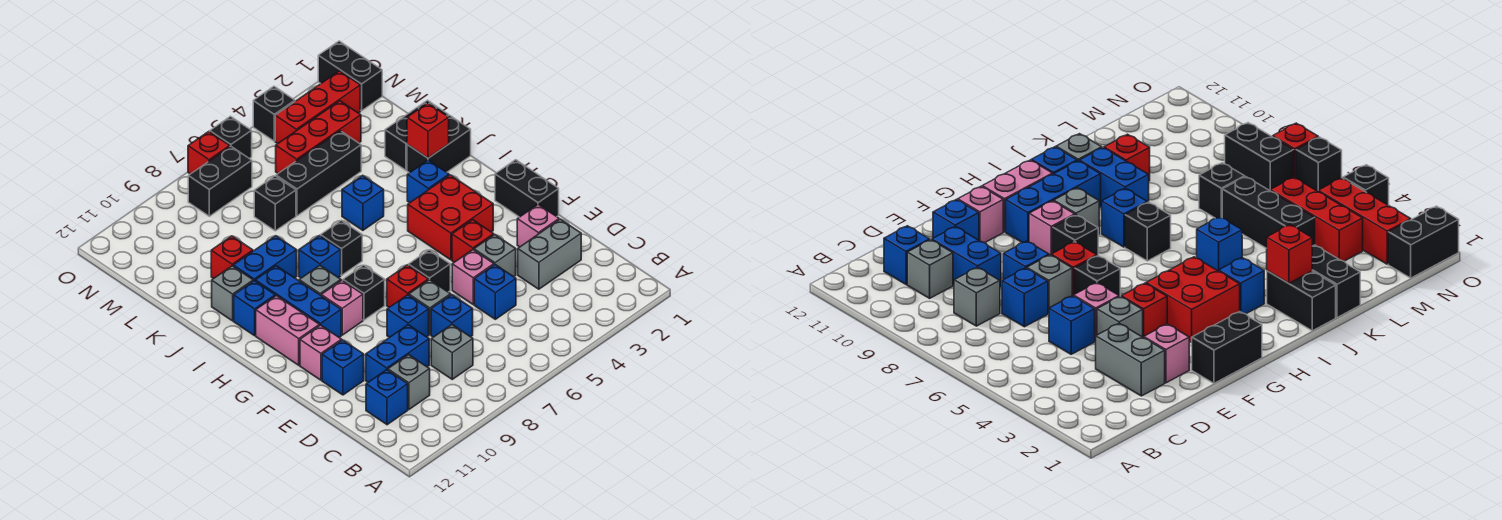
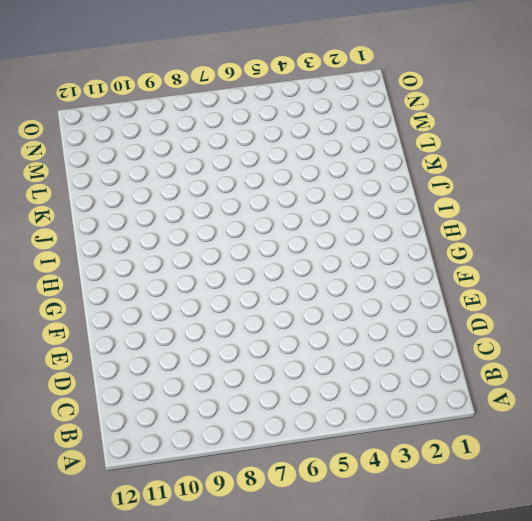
none -> grey 1x1 brick [431,325,473,379]
none -> grey 1x1 brick [388,355,430,410]
none -> blue 1x1 brick [366,370,408,425]
none -> grey 1x2 brick [518,219,581,289]

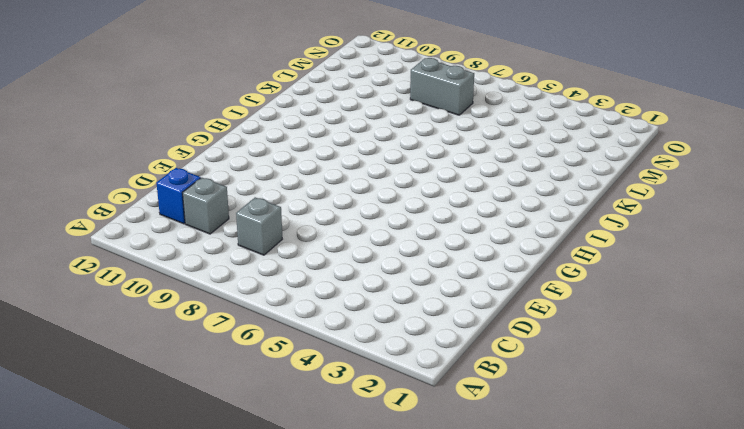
grey 1x2 brick [410,58,474,115] -> grey 1x2 brick moved to [518,219,581,289]
none -> blue 1x1 brick [474,265,516,319]
none -> blue 1x1 brick [431,295,473,337]
none -> blue 1x2 brick [366,325,429,382]
none -> pink 1x1 brick [517,204,559,247]

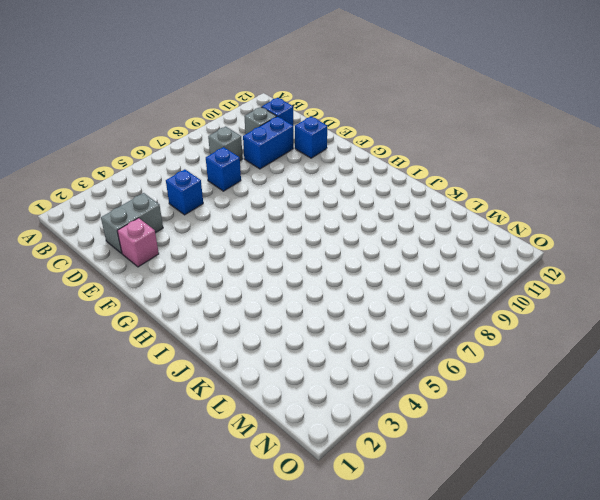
none -> grey 1x1 brick [474,235,516,277]
none -> pink 1x1 brick [452,250,494,304]
none -> grey 1x1 brick [409,280,451,335]
none -> blue 1x1 brick [387,295,429,337]

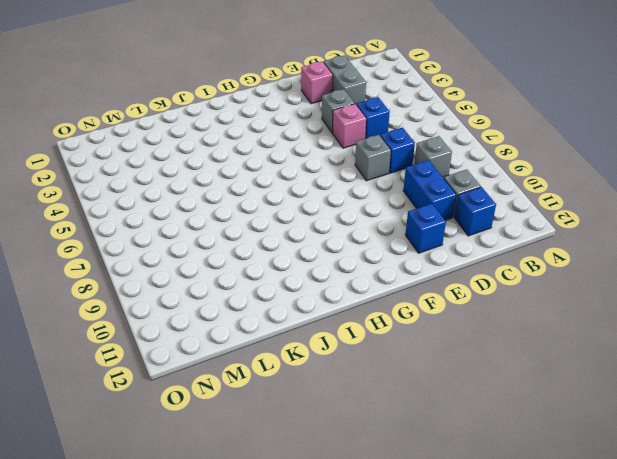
none -> blue 1x1 brick [387,295,429,337]
none -> black 1x2 brick [495,160,559,217]
none -> red 1x1 brick [452,220,494,262]
none -> black 1x1 brick [409,250,450,292]

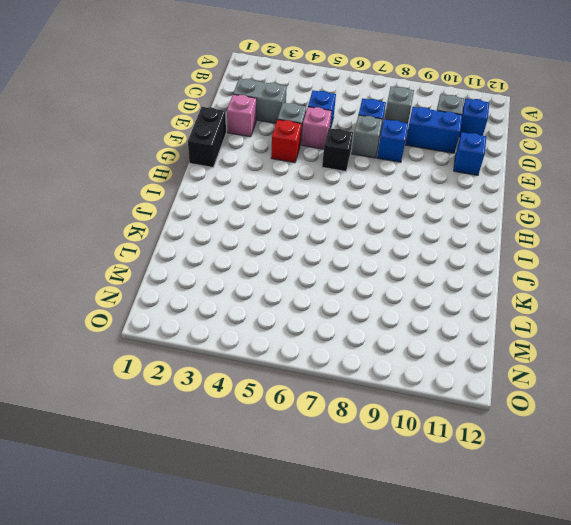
none -> red 1x1 brick [387,265,428,307]
none -> pink 1x1 brick [300,325,342,380]
none -> red 2x2 brick [408,175,493,260]
none -> black 1x1 brick [343,265,385,320]

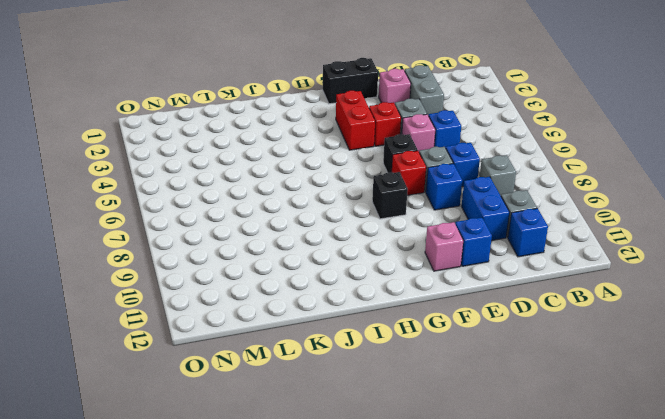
red 1x2 brick [336,91,375,150] -> red 2x2 brick [408,175,493,260]
none -> pink 1x1 brick [321,280,363,335]
none -> blue 1x3 brick [255,266,341,337]
none -> pink 1x2 brick [256,296,320,365]
none -> grey 1x1 brick [299,266,341,295]

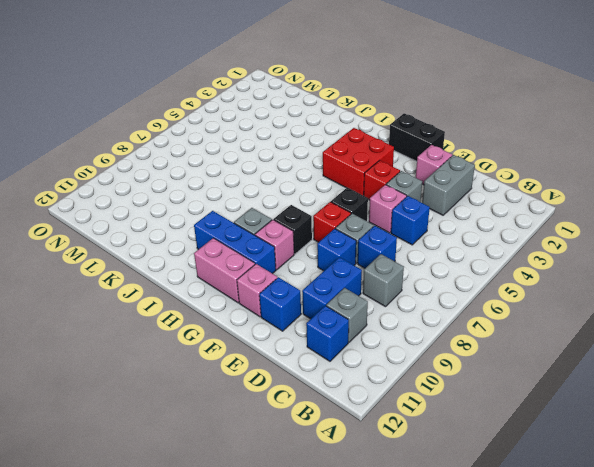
none -> blue 1x1 brick [407,160,449,203]
none -> black 1x1 brick [321,220,362,275]
none -> blue 1x1 brick [299,236,341,278]
none -> blue 1x1 brick [234,281,275,336]

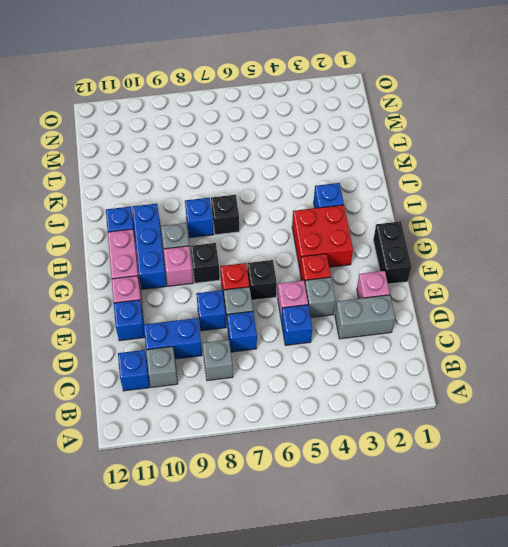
none -> black 1x2 brick [407,115,471,173]
none -> blue 1x1 brick [342,175,384,230]
none -> blue 1x2 brick [233,236,297,281]
none -> grey 1x1 brick [212,266,253,321]

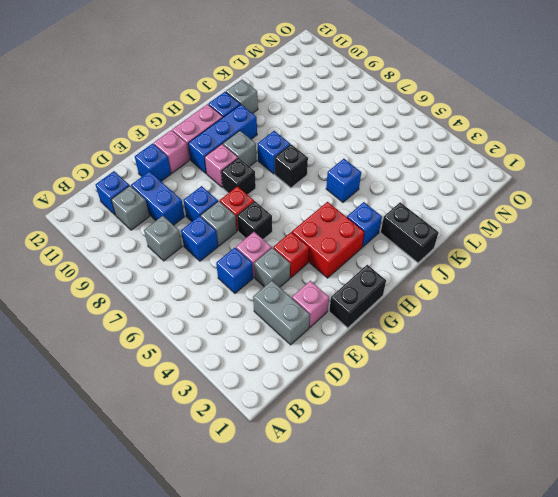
none -> blue 1x2 brick [233,236,297,281]
none -> black 1x2 brick [385,100,448,170]
none -> red 1x1 brick [211,236,253,279]
none -> black 1x3 brick [276,131,361,216]

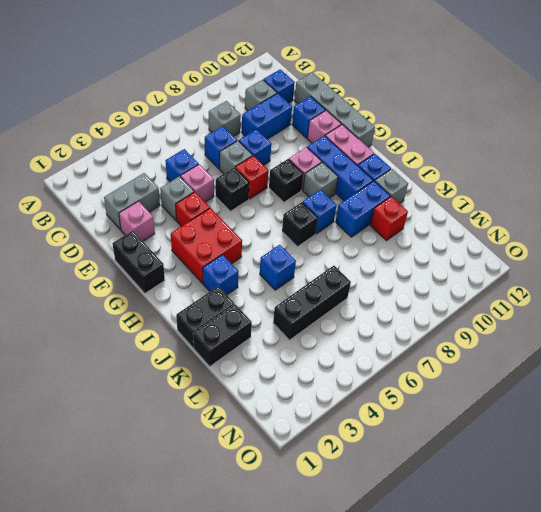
grey 1x4 brick [294,72,375,147] -> none
none -> black 1x1 brick [254,176,296,231]
none -> red 1x3 brick [276,101,361,173]
none -> black 1x2 brick [318,41,382,111]
none -> red 1x3 brick [275,71,360,144]

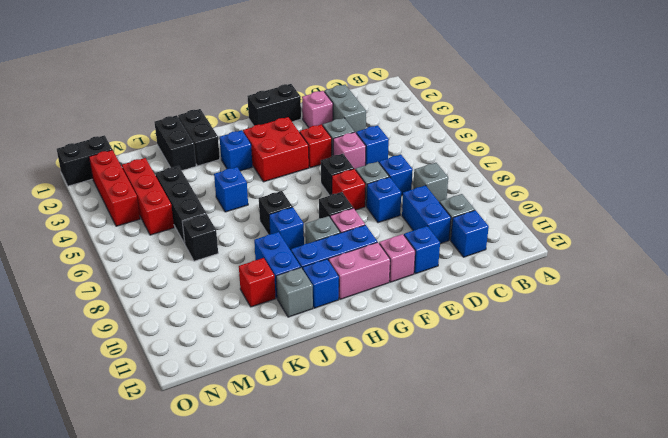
none -> black 1x2 brick [188,146,252,216]
none -> black 1x1 brick [253,86,295,141]
none -> black 1x1 brick [210,116,252,159]
none -> red 1x1 brick [188,132,230,174]

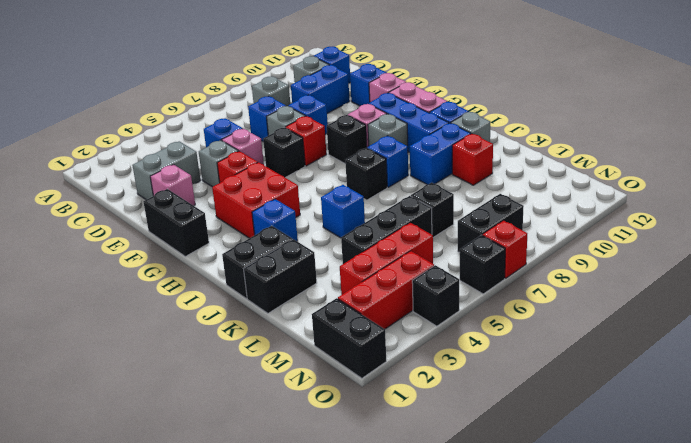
none -> red 1x1 brick [407,103,449,158]

